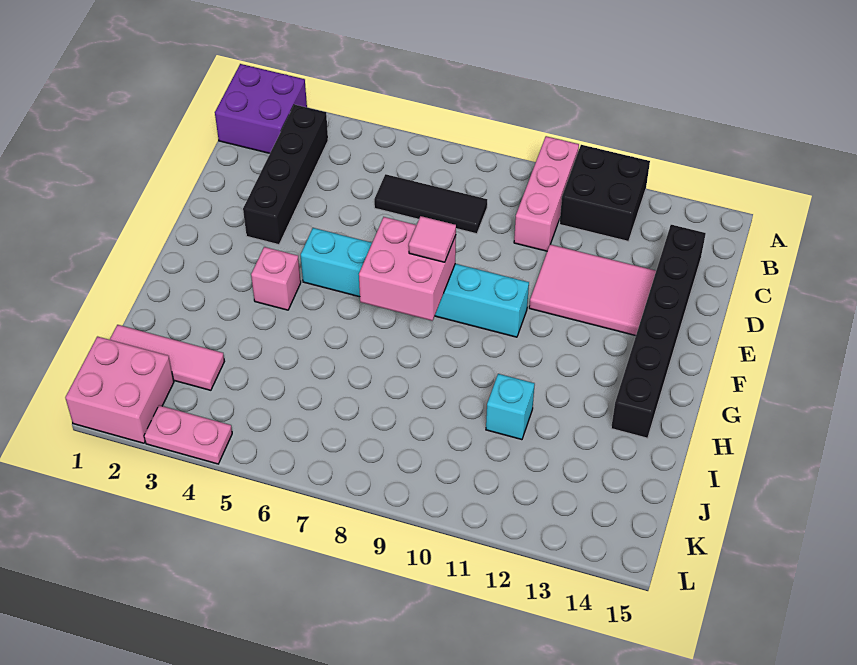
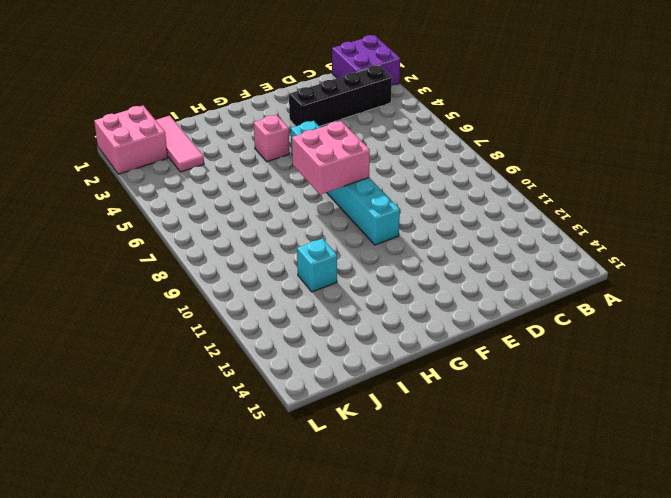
none -> pink 1x3 brick [514,136,579,251]
none -> black 2x2 brick [559,145,650,241]
none -> black 1x3 tile [374,174,487,234]

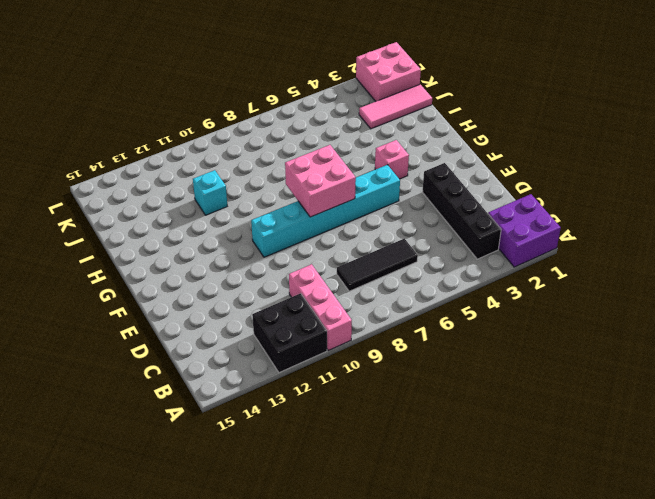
none -> black 1x6 brick [611,225,706,438]
none -> pink 2x3 tile [529,244,656,336]
none -> pink 1x2 plate [144,405,232,464]

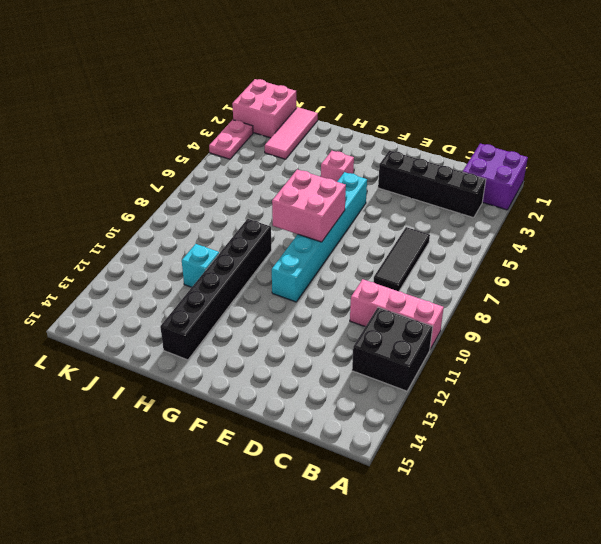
black 1x6 brick [160,219,272,360] -> black 1x6 brick turned to [611,225,706,438]
none -> pink 2x3 tile [529,244,656,336]
none -> pink 1x1 tile [409,216,456,262]

